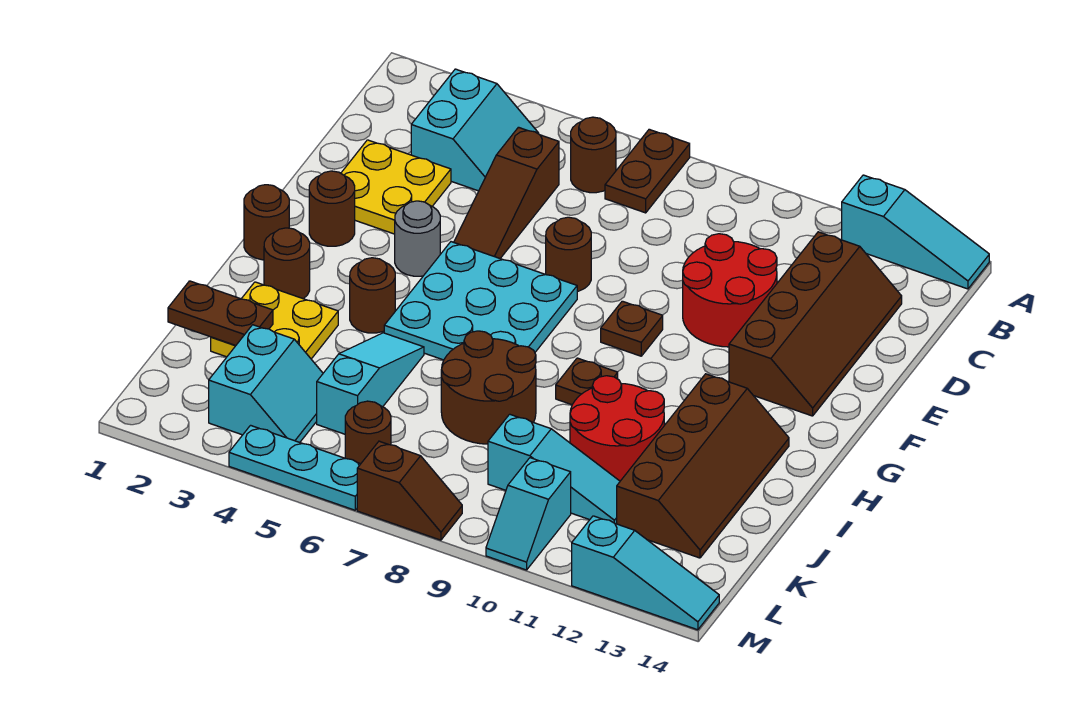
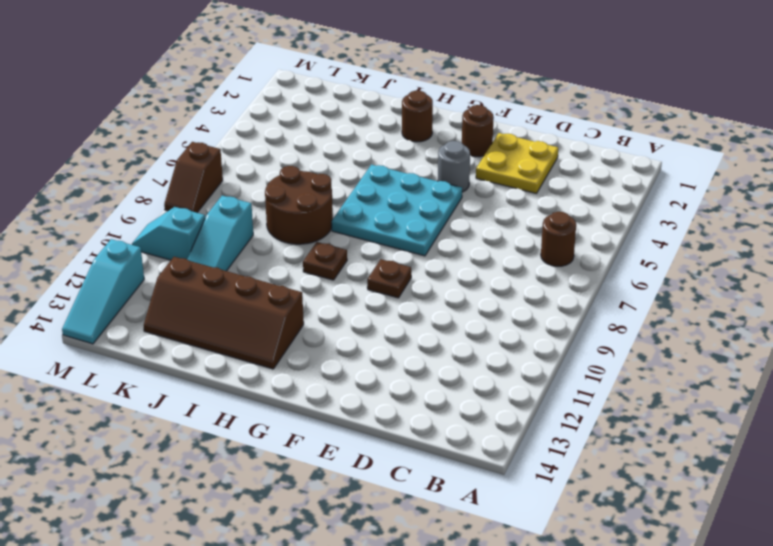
none -> brown 1x2 plate [605,129,690,213]
none -> cyan 1x3 slope [842,175,989,289]
none -> cyan 2x2 slope [411,69,539,191]
none -> brown 1x3 slope [454,127,559,258]

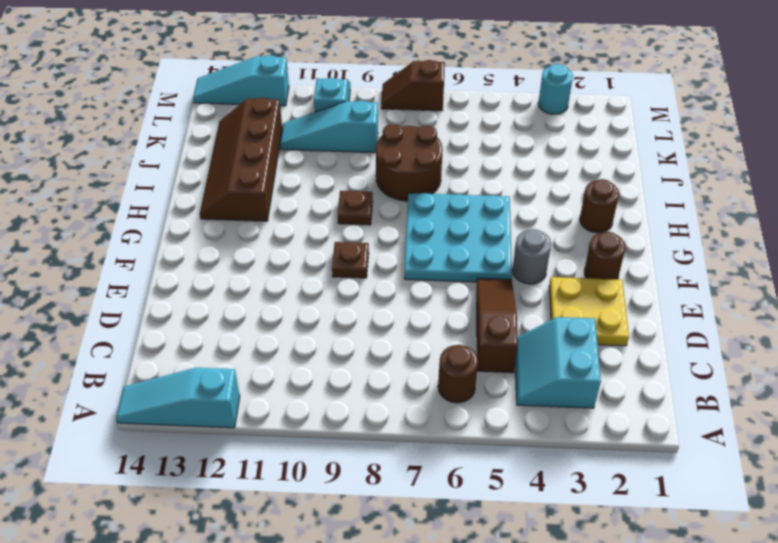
cyan 1x1 round brick [538,64,573,114] -> none
none -> brown 1x2 plate [605,129,690,213]
none -> brown 2x4 slope [729,232,902,416]
none -> red 2x2 round brick [683,234,777,347]
none -> brown 1x1 round brick [546,217,591,292]

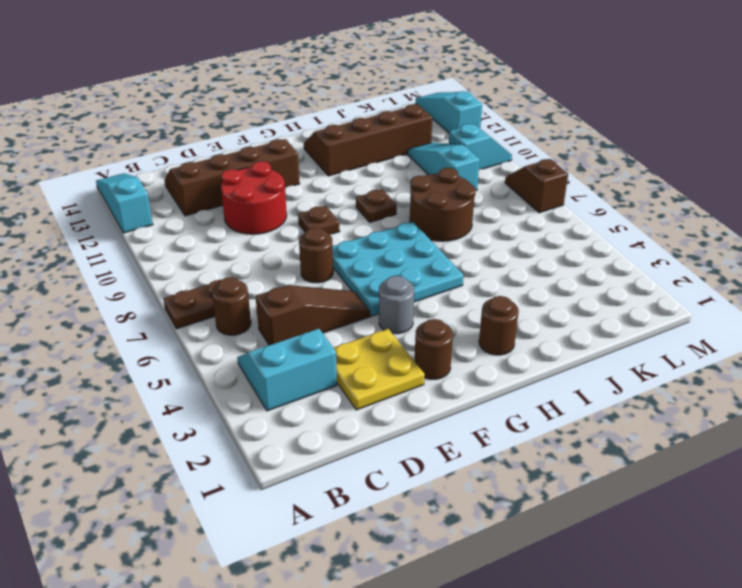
none -> brown 1x1 round brick [244,185,289,260]
none -> brown 1x1 round brick [350,258,395,333]
none -> yellow 2x2 plate [211,282,338,359]
none -> cyan 1x3 slope [317,333,424,434]

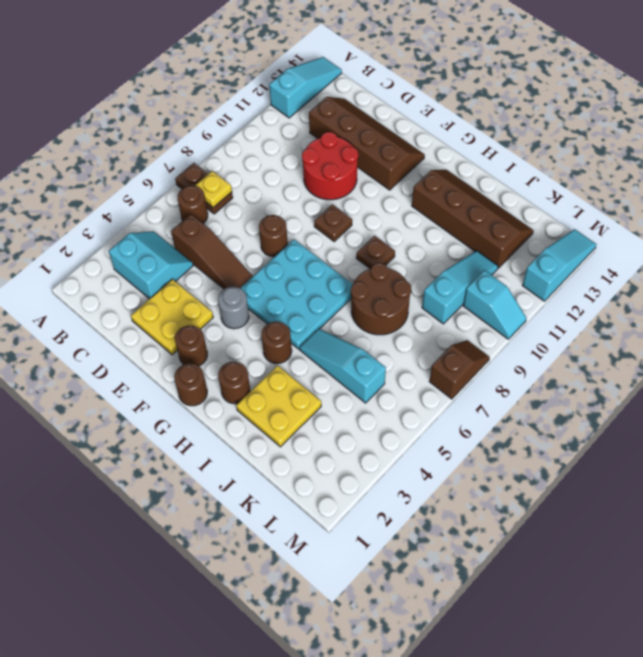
yellow 1x1 plate [195,171,232,208] -> none
none -> red 2x2 round brick [570,376,664,481]
none -> cyan 2x2 slope [209,325,323,442]
none -> brown 1x1 round brick [345,401,391,464]
none -> cyan 1x3 plate [229,425,360,510]

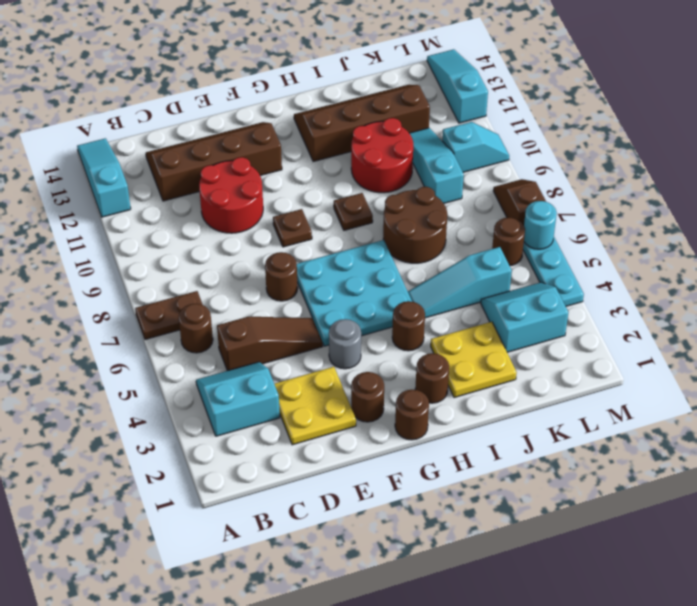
cyan 1x1 round brick [524,201,557,249] -> none
none -> brown 1x2 plate [168,281,273,346]

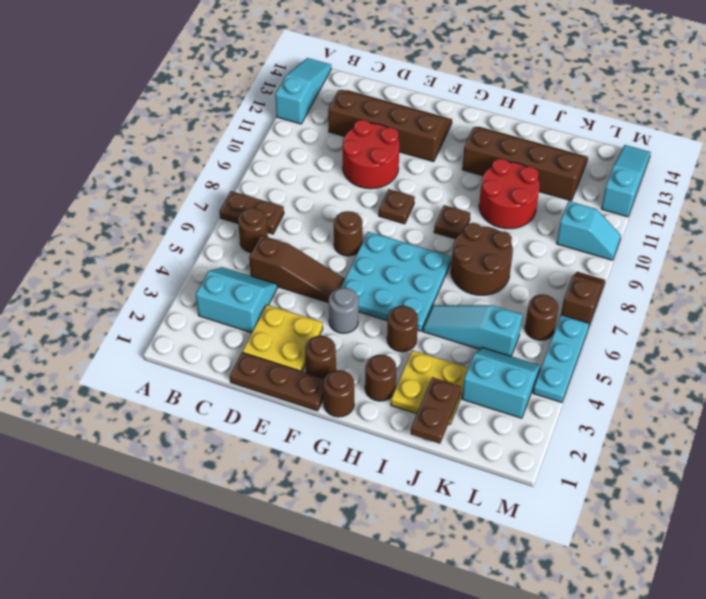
brown 1x3 plate [230,352,324,411] -> none
none -> cyan 1x3 slope [488,414,620,524]

